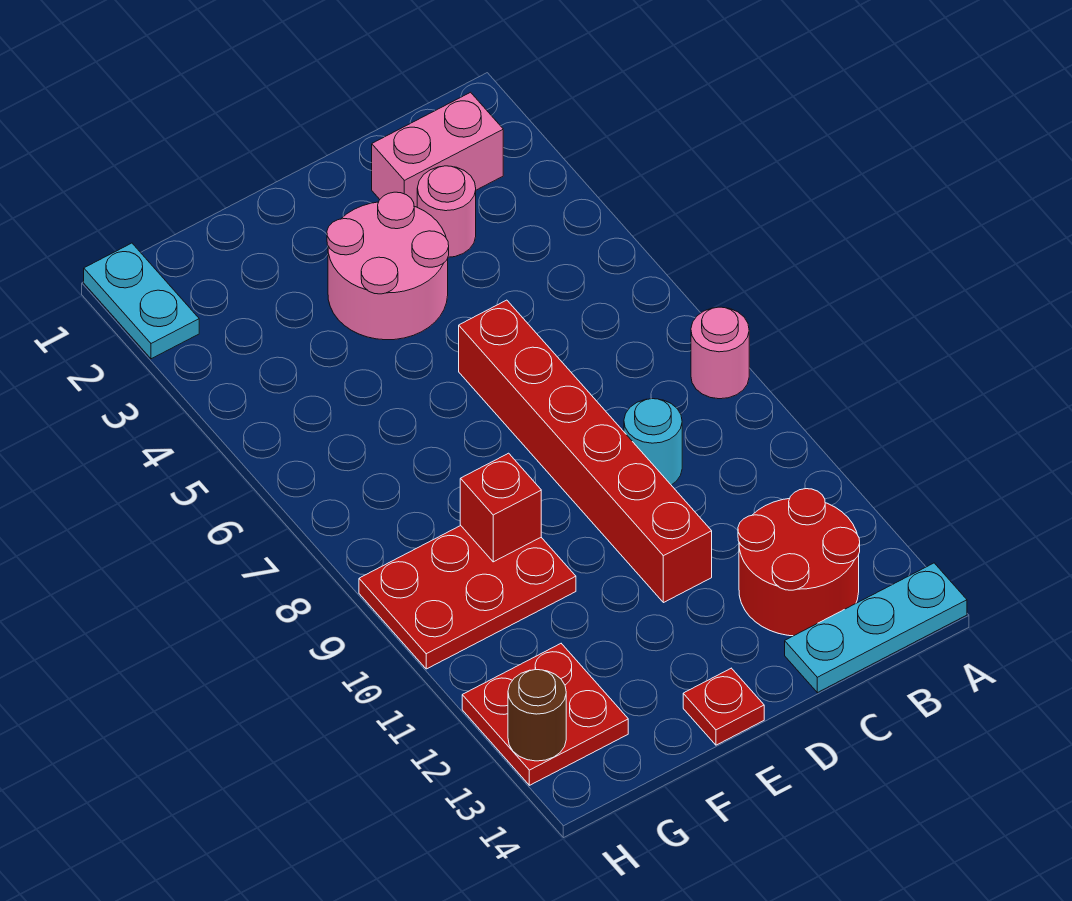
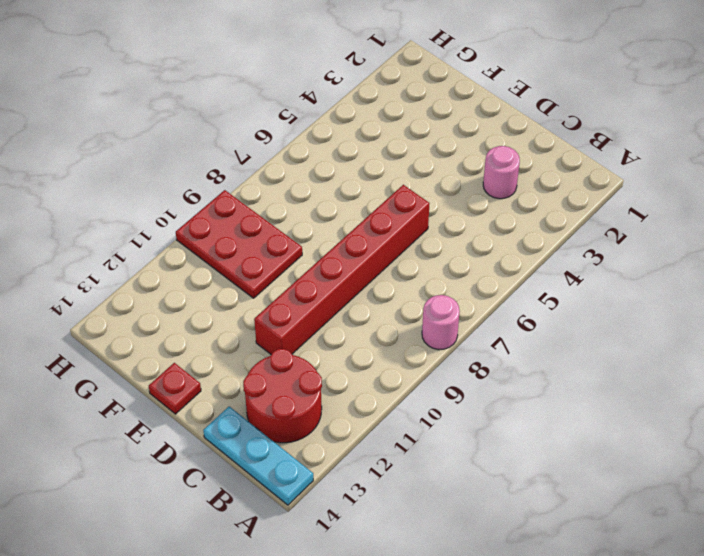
none -> pink 1x2 brick [372,92,503,207]
none -> cyan 1x1 round brick [624,399,682,485]
none -> pink 2x2 round brick [327,192,449,340]

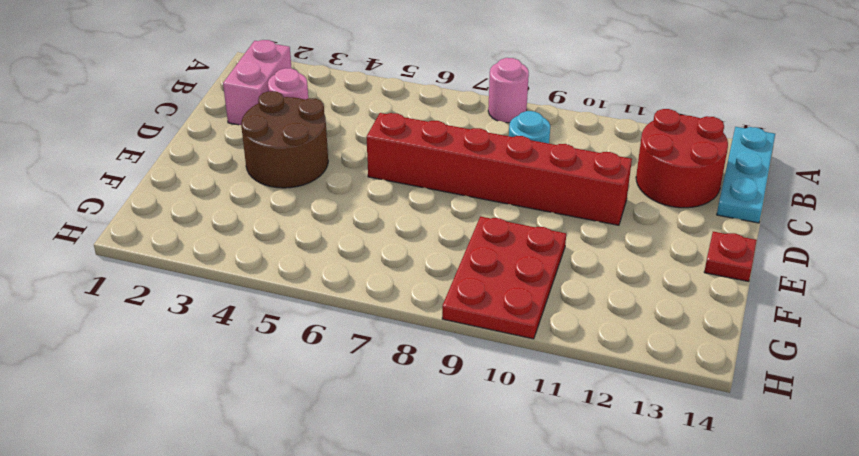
brown 2x2 round brick [241,91,328,188] -> pink 2x2 round brick [327,192,449,340]
none -> red 2x2 plate [462,644,628,785]
none -> cyan 1x2 plate [84,243,199,359]
none -> red 1x1 brick [460,453,541,562]

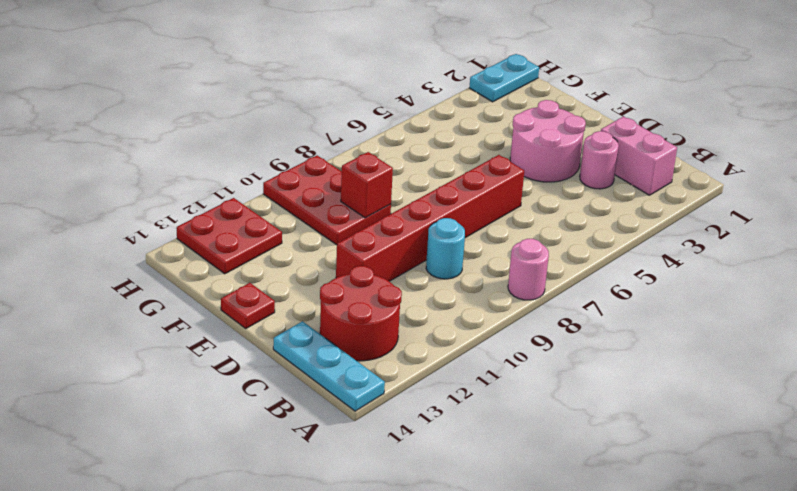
none -> brown 1x1 round brick [508,669,566,761]

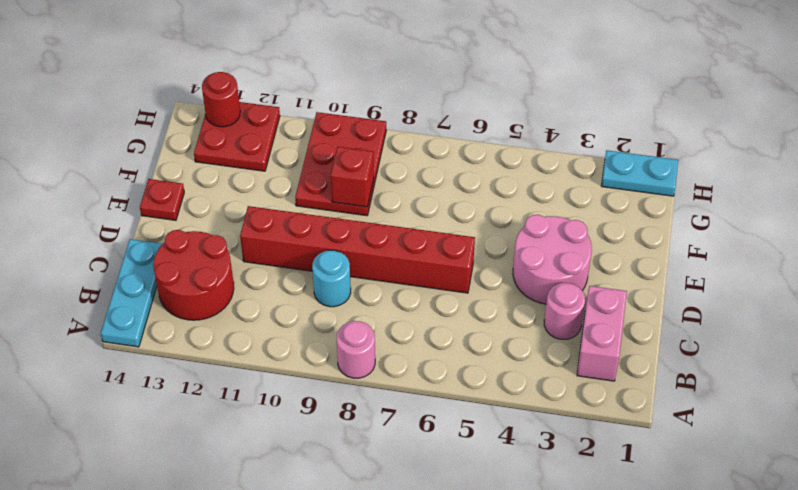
red 1x1 round brick [202,72,240,127] -> brown 1x1 round brick [508,669,566,761]

